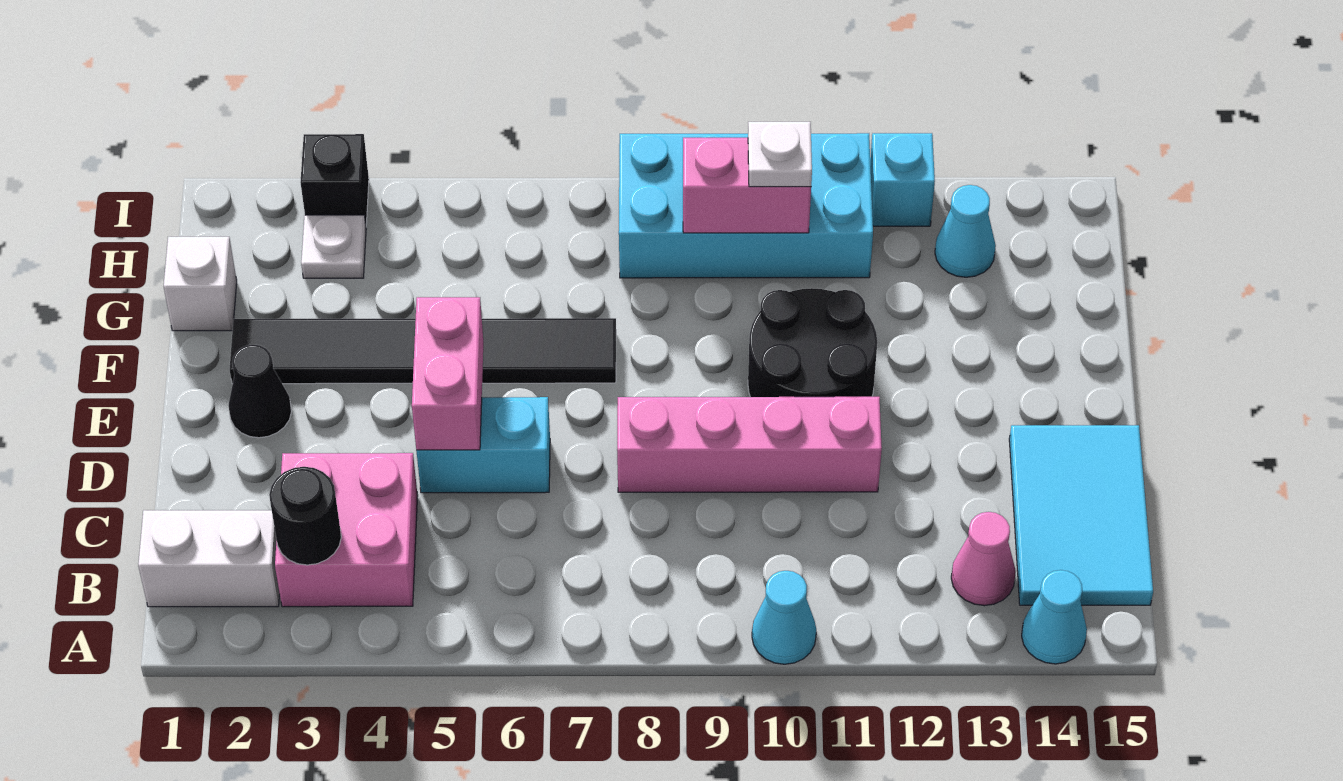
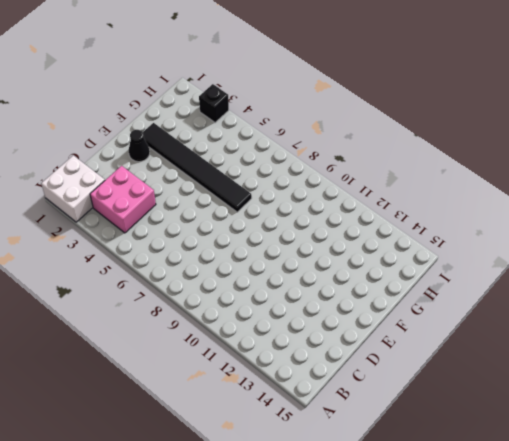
white 2x2 brick [41,155,105,222] -> white 1x2 brick [138,510,280,607]
none -> cyan 1x1 cone [752,571,816,664]
none -> cyan 1x1 cone [1022,570,1087,664]
none -> pink 1x1 cone [951,512,1016,606]

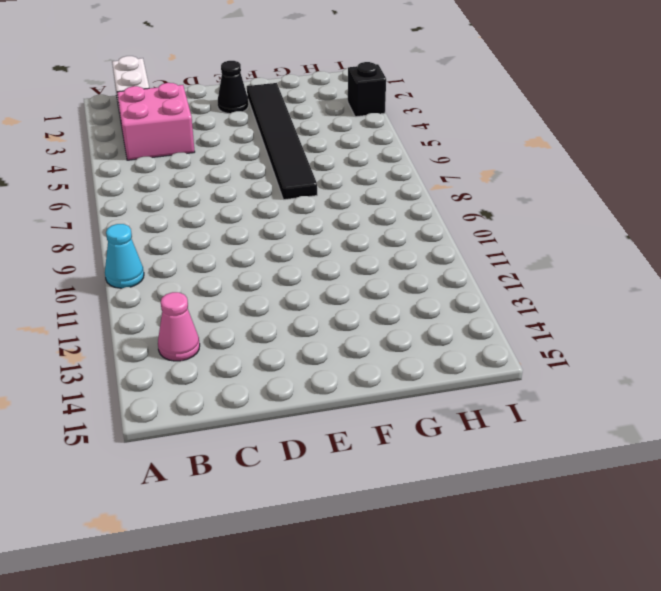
none -> cyan 1x1 cone [1022,570,1087,664]
none -> cyan 2x3 tile [1009,425,1153,605]
none -> cyan 1x2 brick [416,397,550,493]

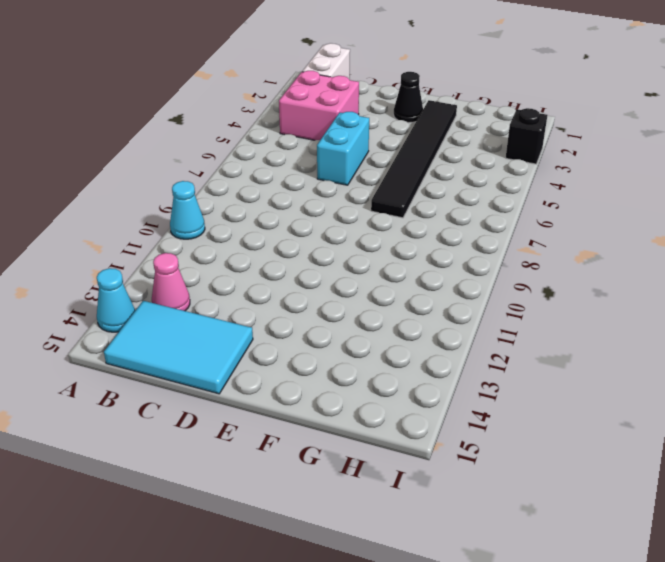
none -> pink 1x4 brick [617,397,882,492]
none -> black 2x2 round brick [748,288,877,397]
none -> white 1x1 brick [164,237,237,331]

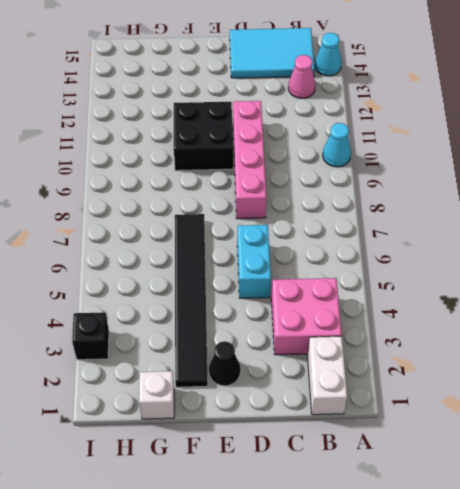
black 2x2 brick [174,102,233,171] -> black 2x2 round brick [748,288,877,397]
none -> white 1x1 plate [301,215,366,278]
none -> cyan 2x4 brick [619,133,873,278]
none -> cyan 1x1 cone [935,185,996,277]

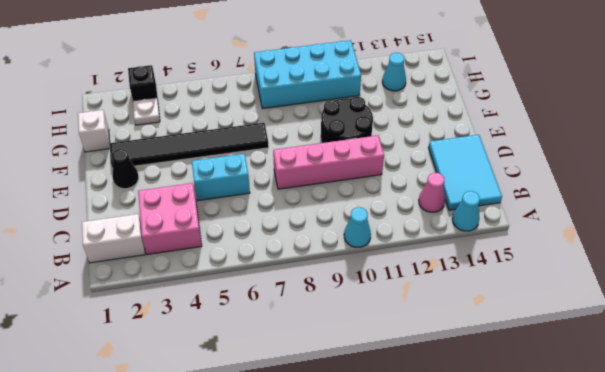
none -> cyan 1x1 brick [870,133,935,226]
none -> black 1x1 round brick [269,467,341,565]
none -> pink 1x2 brick [412,297,483,450]

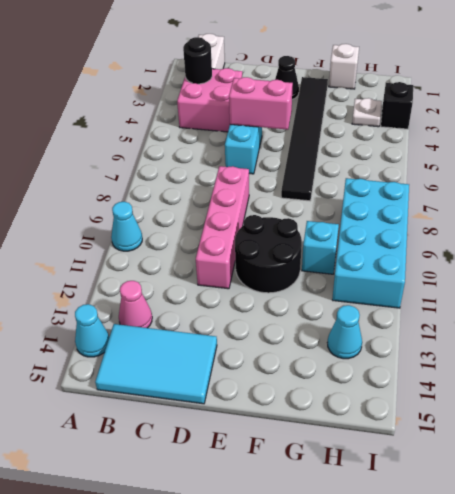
cyan 1x1 brick [302,221,339,274] -> cyan 1x1 brick moved to [870,133,935,226]
none -> pink 1x2 brick [683,138,811,233]
none -> white 1x1 plate [748,122,812,187]

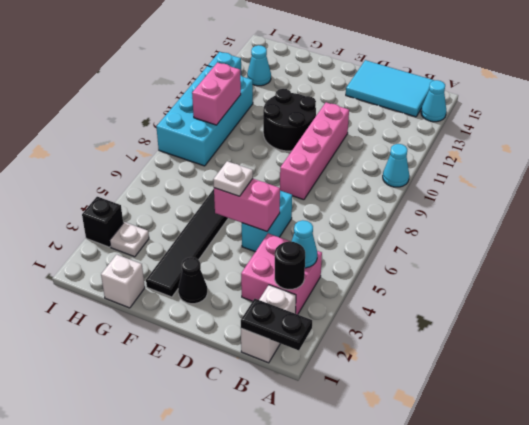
black 1x2 plate [241,299,312,350] -> none
cyan 1x1 cone [292,220,317,268] -> none
white 1x1 plate [213,161,253,196] -> white 1x1 plate moved to [748,122,812,187]
none -> pink 1x1 cone [951,512,1016,606]

